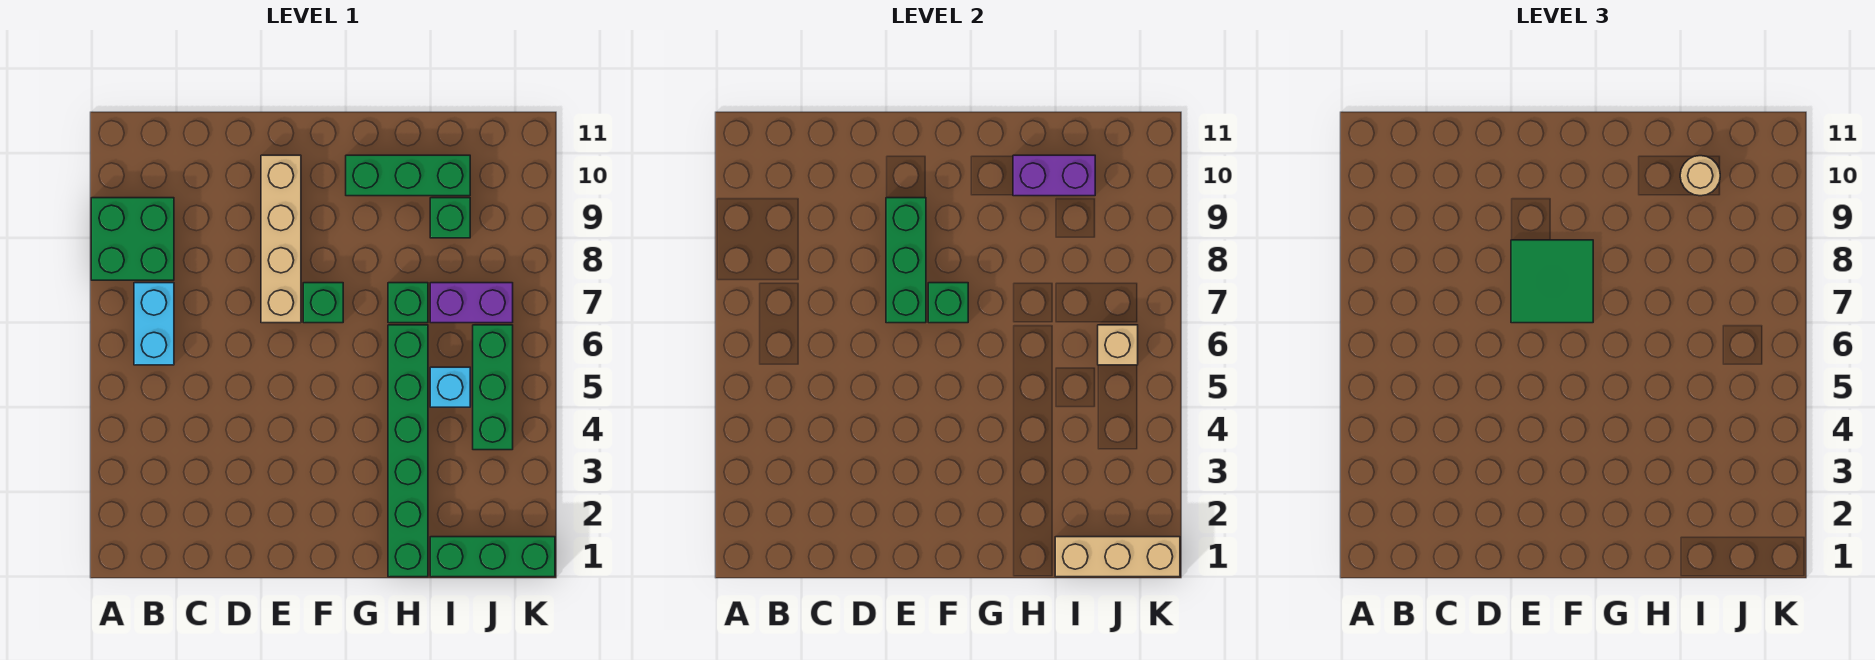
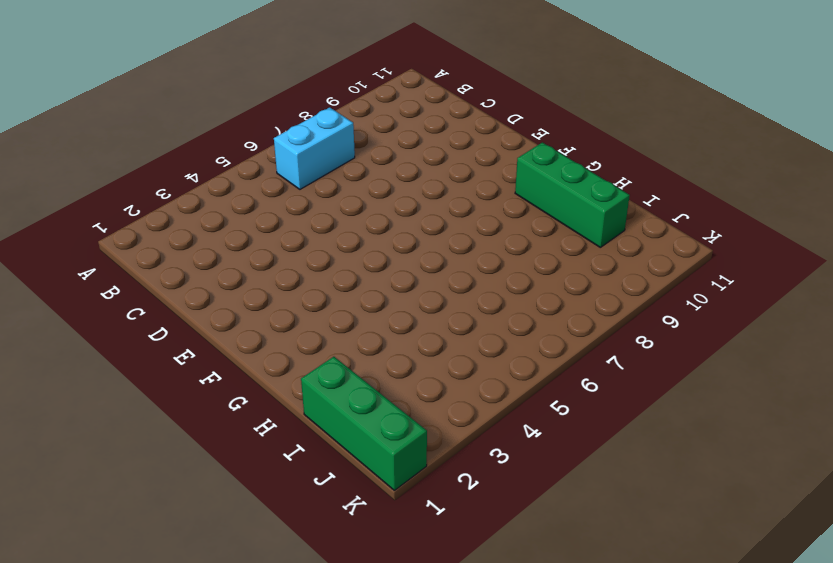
none -> green 2x2 brick [91,198,174,280]
none -> tan 1x4 brick [261,155,301,323]
none -> green 1x1 brick [303,283,343,323]

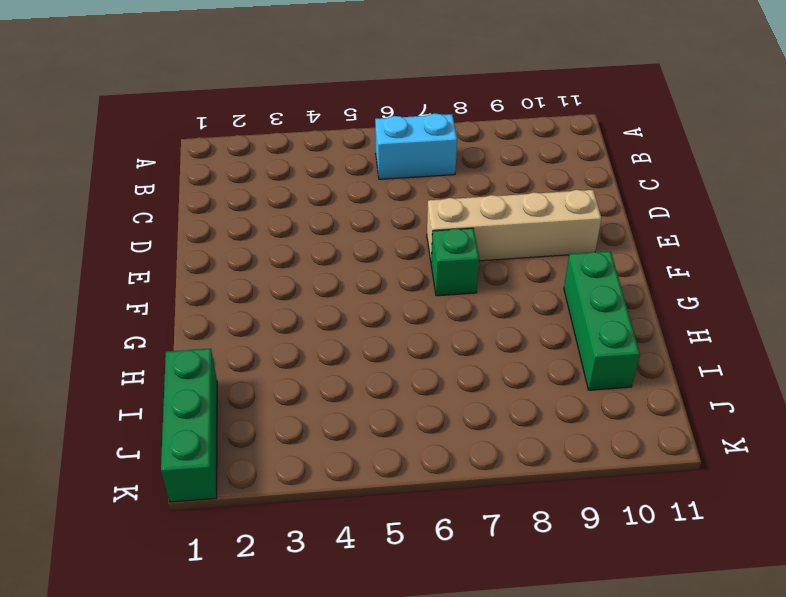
none -> green 2x2 brick [91,198,174,280]
none -> green 1x6 brick [388,325,428,577]
none -> green 1x1 brick [388,283,428,323]

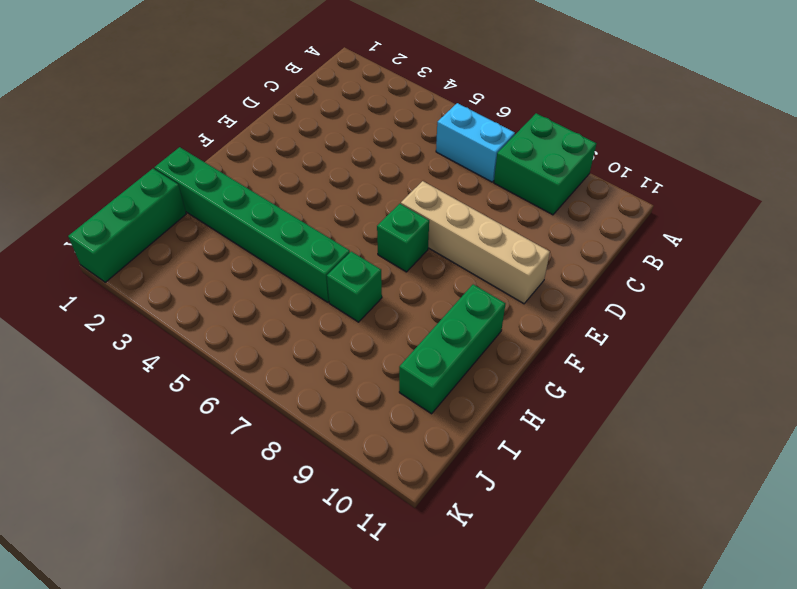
none -> cyan 1x1 brick [430,367,470,407]
none -> purple 1x2 brick [430,283,513,323]
none -> green 1x1 brick [430,198,470,238]

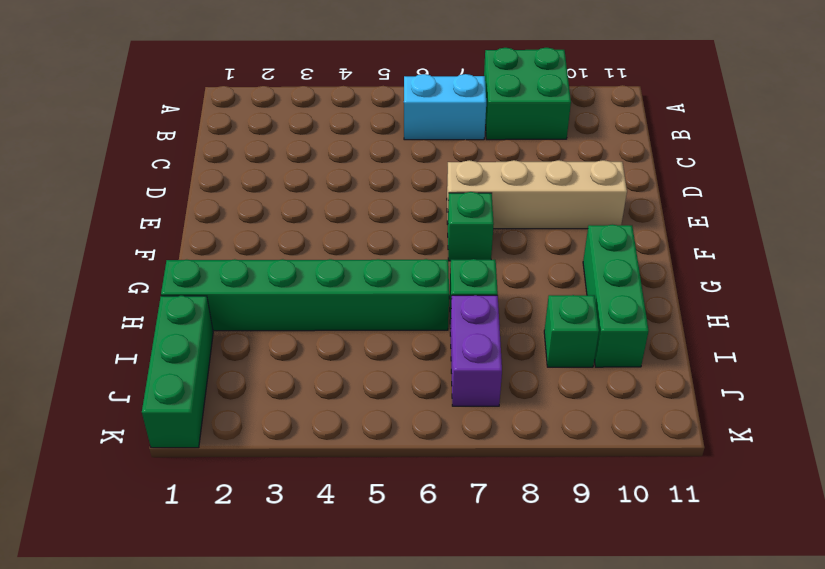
none -> cyan 1x1 brick [430,367,470,407]
none -> green 1x3 brick [473,325,513,450]
none -> green 1x3 brick [886,198,926,323]

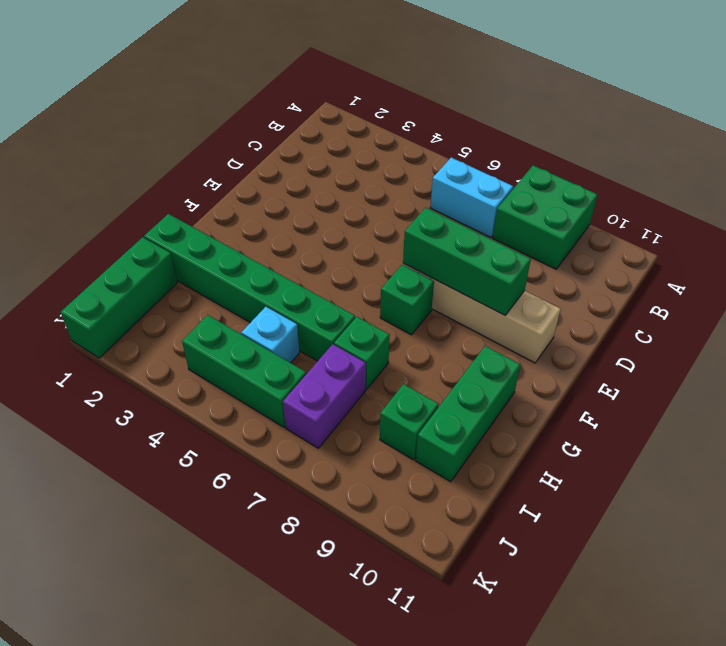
none -> green 1x1 brick [928,283,968,323]
none -> purple 1x2 brick [1013,155,1095,196]
none -> tan 1x3 brick [1055,537,1180,577]

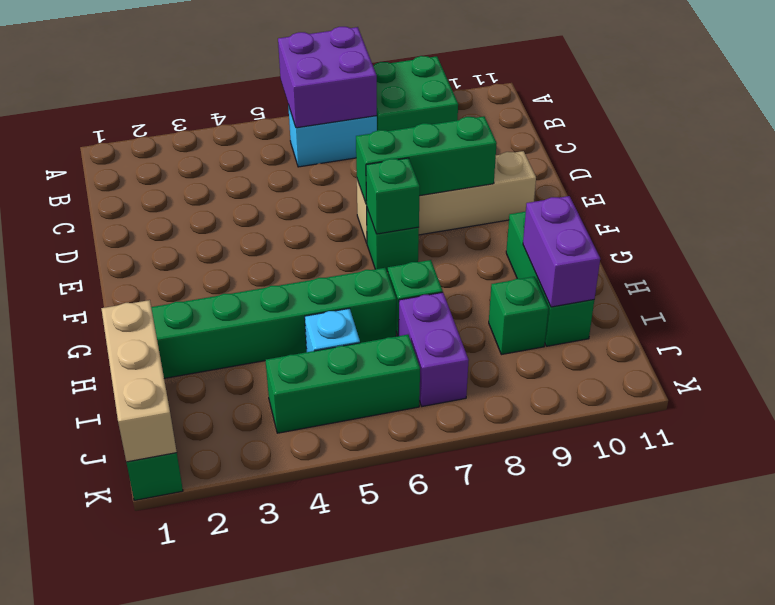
purple 2x2 brick [278,27,377,128] -> none
none -> tan 1x1 brick [1098,325,1138,365]
none -> green 2x2 tile [1511,240,1593,323]
none -> tan 1x1 round brick [1680,156,1720,196]

